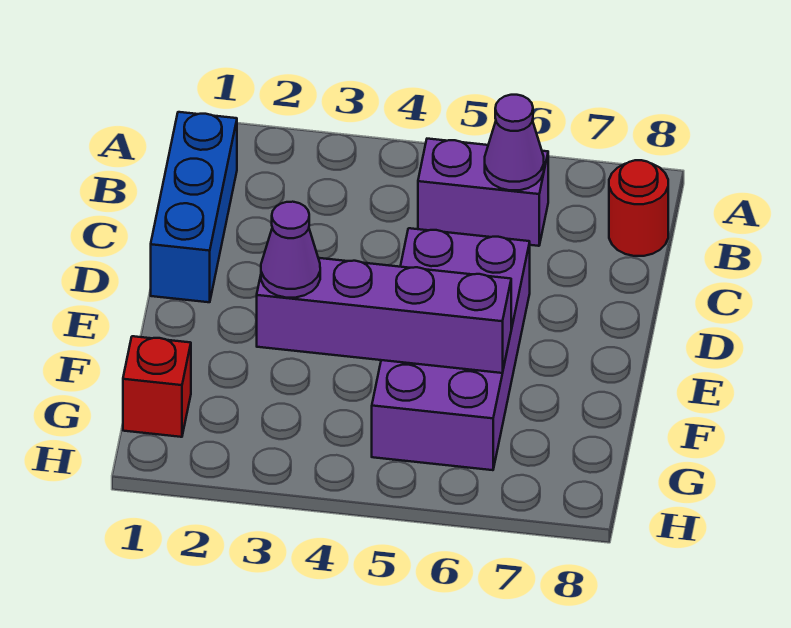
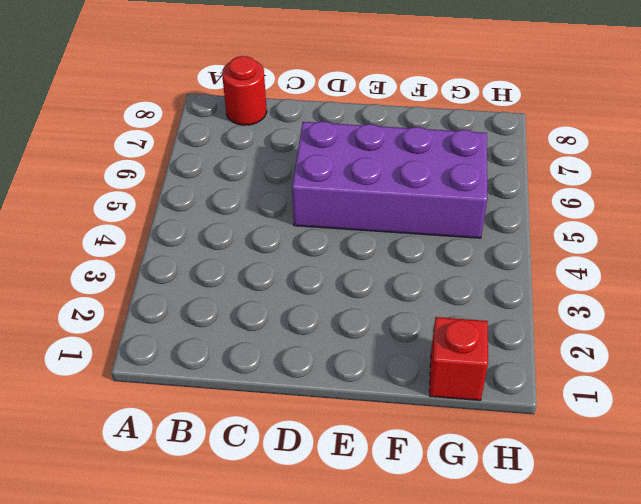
none -> blue 1x3 brick [151,112,237,302]
none -> purple 1x2 brick [418,139,548,246]

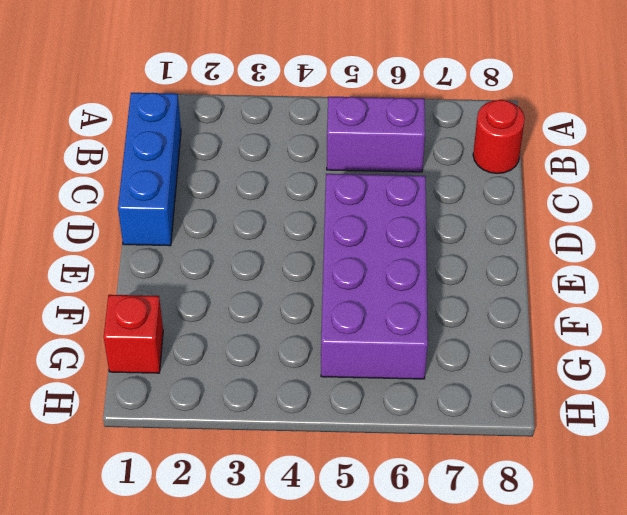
none -> purple 1x1 cone [485,95,544,190]
none -> purple 1x4 brick [257,258,511,373]

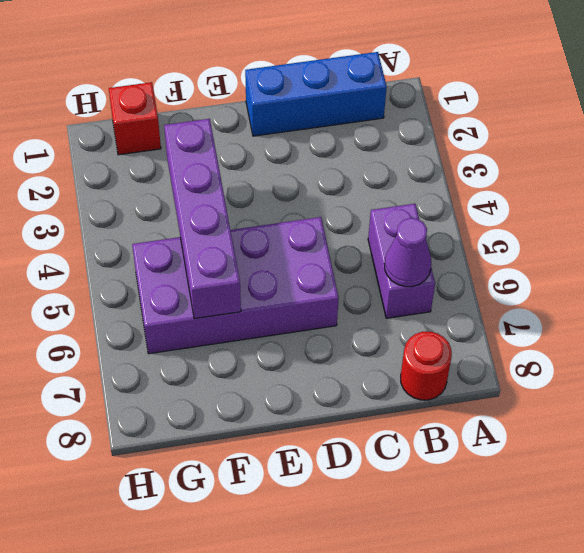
none -> purple 1x1 cone [261,202,320,298]

